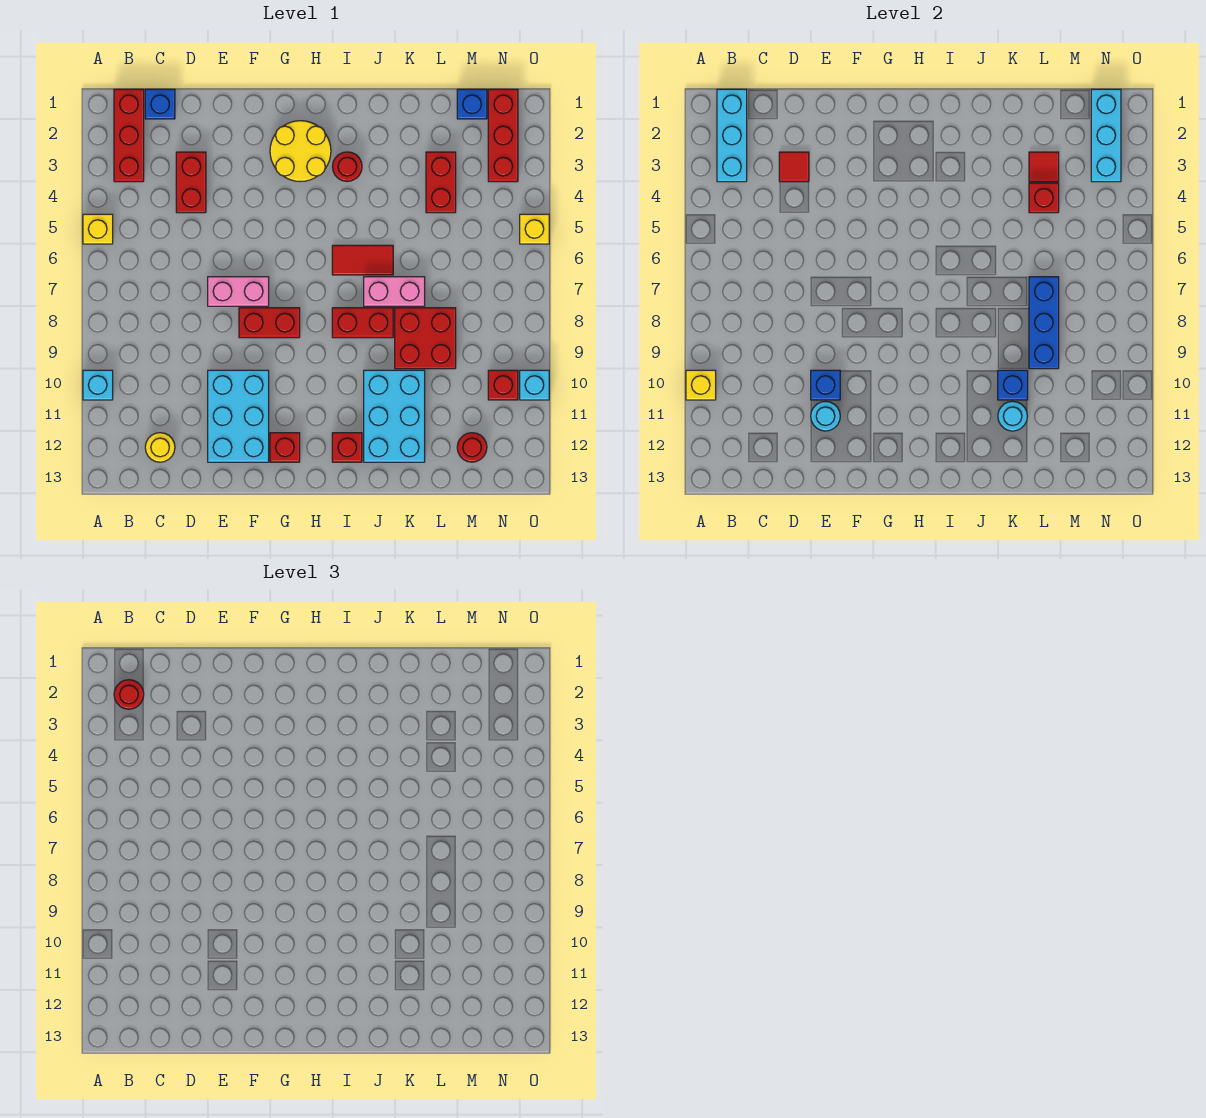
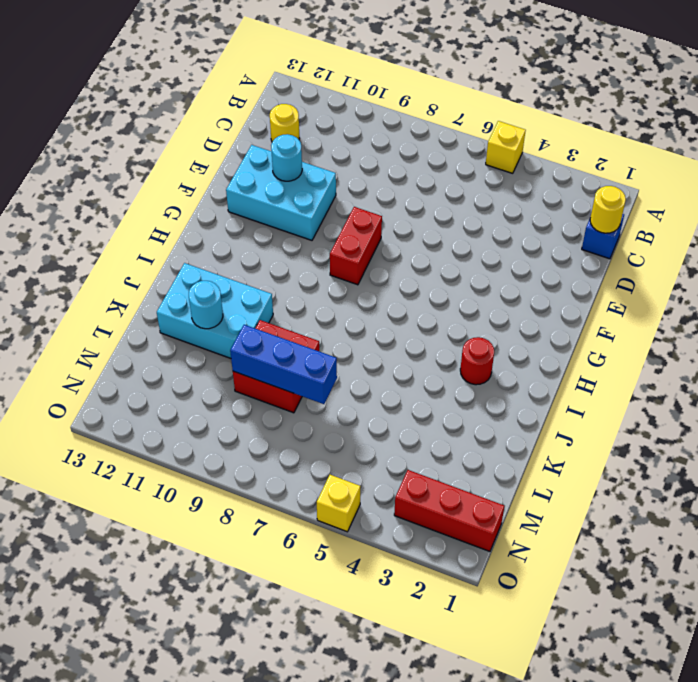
yellow 1x1 round brick [590,186,626,233] -> none
none -> cyan 1x1 brick [83,370,113,400]
none -> red 1x3 brick [114,89,144,182]
none -> red 1x2 brick [176,152,206,213]
none -> pink 1x2 brick [208,277,269,306]

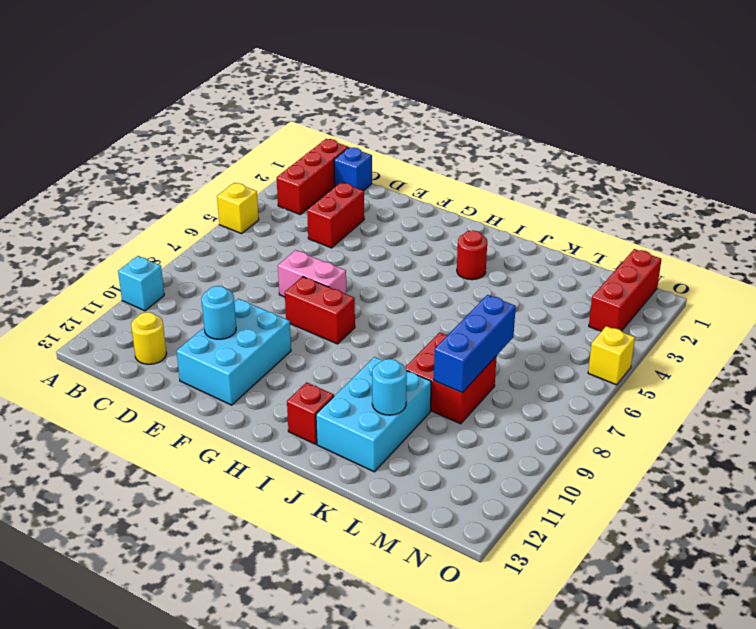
none -> yellow 2x2 round brick [270,121,331,182]
none -> red 1x1 brick [270,433,300,462]
none -> red 1x2 tile [332,245,393,275]
none -> red 1x2 brick [332,308,393,338]

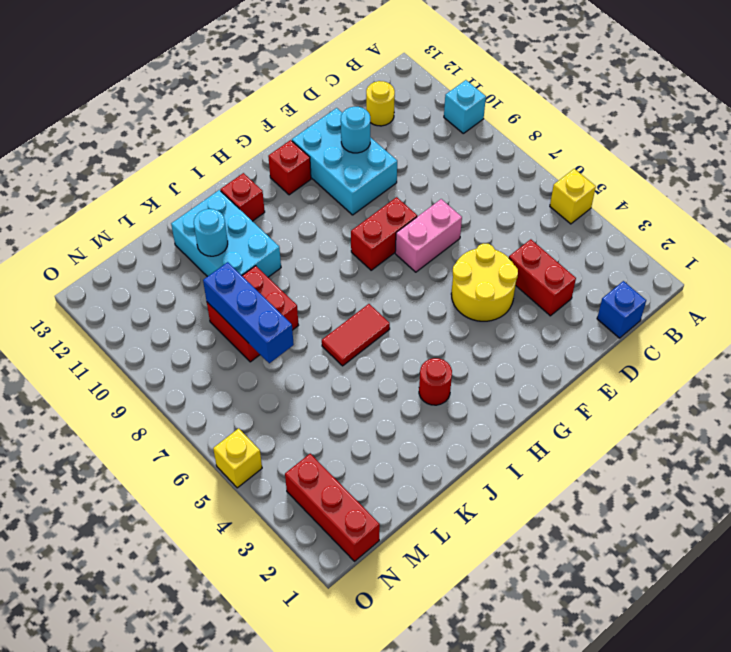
yellow 2x2 round brick [451,243,518,321] -> yellow 2x2 round brick moved to [270,121,331,182]
none -> red 1x3 brick [114,89,144,182]
none -> red 1x2 brick [332,308,393,338]
none -> pink 1x2 brick [364,277,425,306]
none -> red 1x2 brick [426,152,456,213]

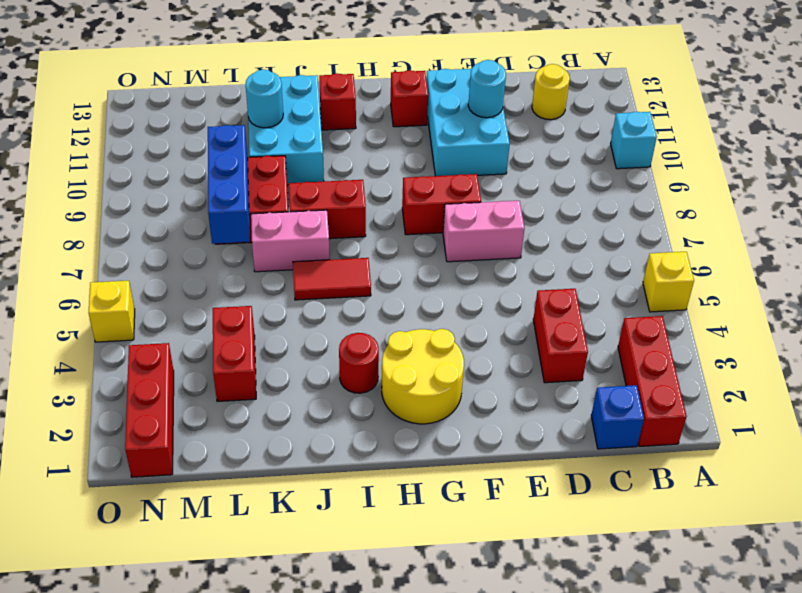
none -> blue 1x1 brick [457,89,487,119]
none -> red 1x1 round brick [457,433,487,462]
none -> red 1x1 brick [488,370,518,400]
none -> cyan 1x1 brick [520,370,549,400]

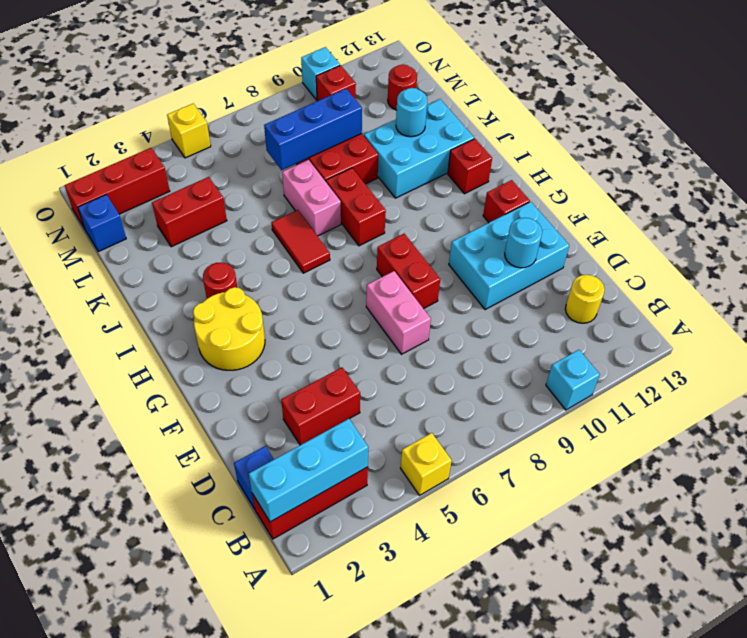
none -> yellow 1x1 brick [686,370,716,400]
none -> red 1x1 tile [779,152,809,182]
none -> blue 1x1 brick [811,370,840,400]
none -> blue 1x1 brick [998,370,1028,400]

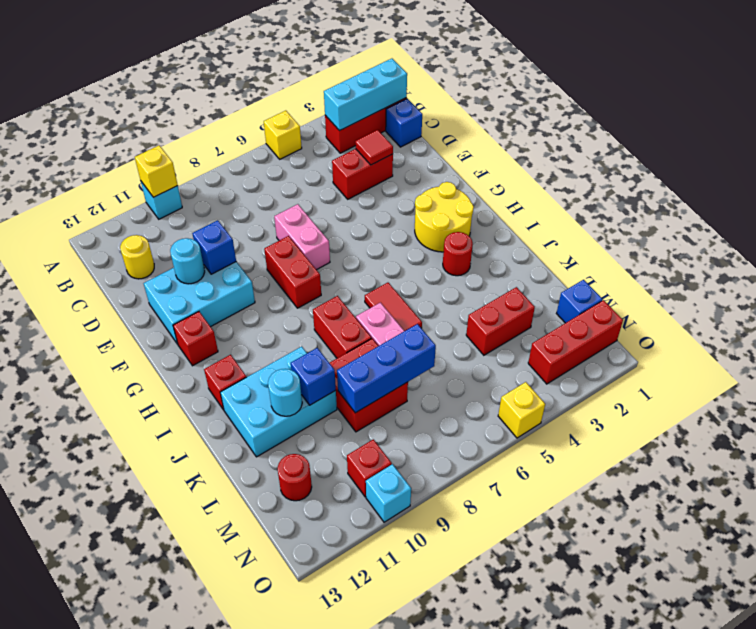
none -> red 1x1 tile [1029,152,1059,182]
none -> red 1x1 brick [1029,183,1059,213]
none -> cyan 1x3 brick [1091,89,1121,182]
none -> red 1x1 round brick [114,680,144,709]

